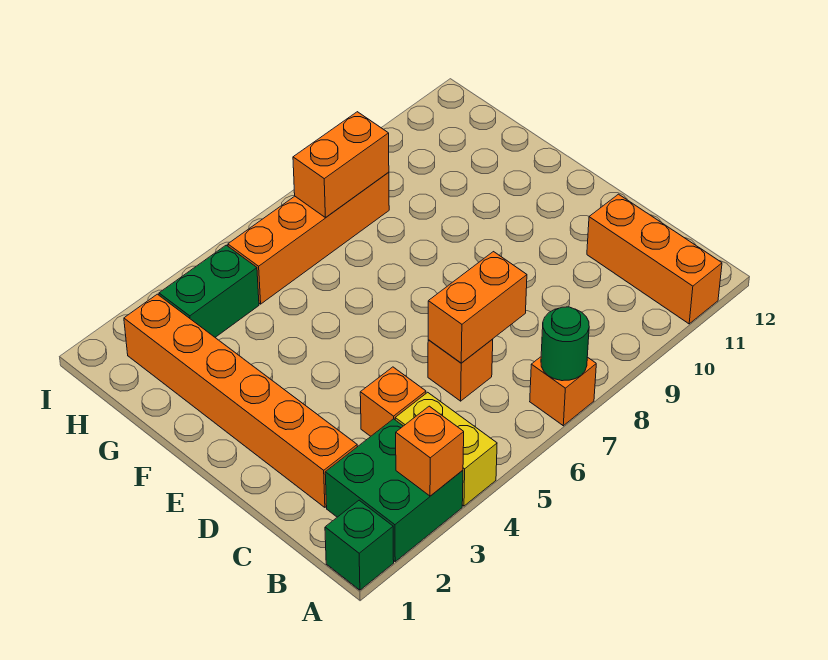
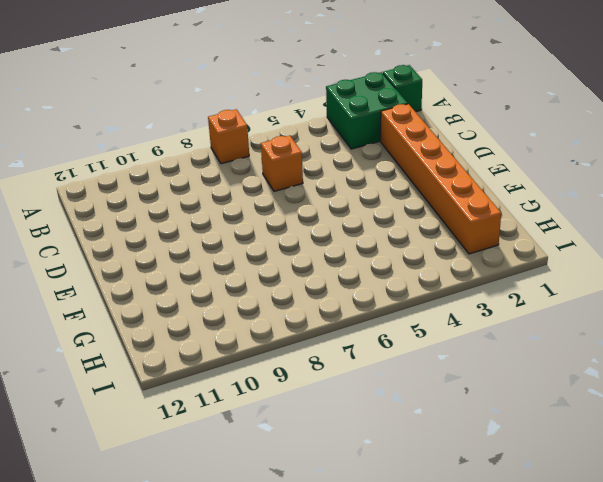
none -> yellow 1x2 brick [395,392,497,506]
none -> orange 1x3 brick [587,194,722,324]
none -> orange 1x1 brick [360,367,426,436]

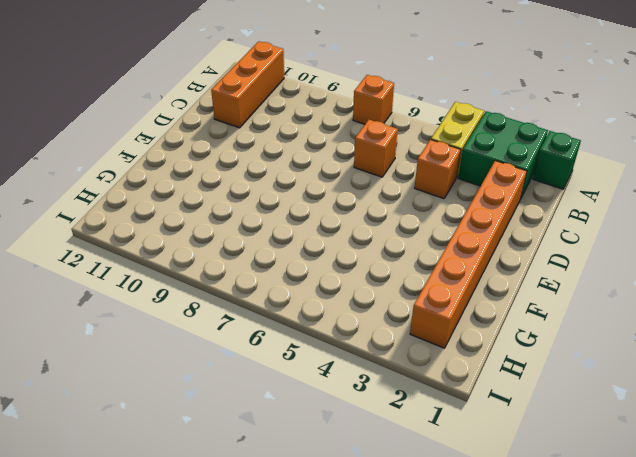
none -> green 1x2 brick [159,245,259,337]
none -> orange 1x4 brick [228,172,389,304]
none -> orange 1x1 brick [396,406,464,496]

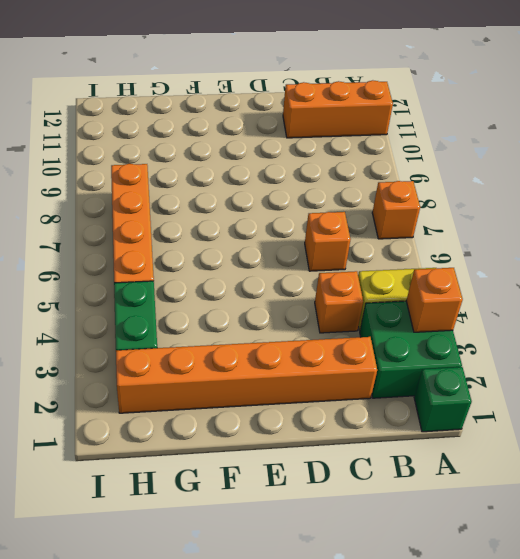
none -> green 1x1 round brick [541,307,589,381]
none -> orange 1x2 brick [428,252,527,363]
none -> orange 1x2 brick [293,112,389,217]

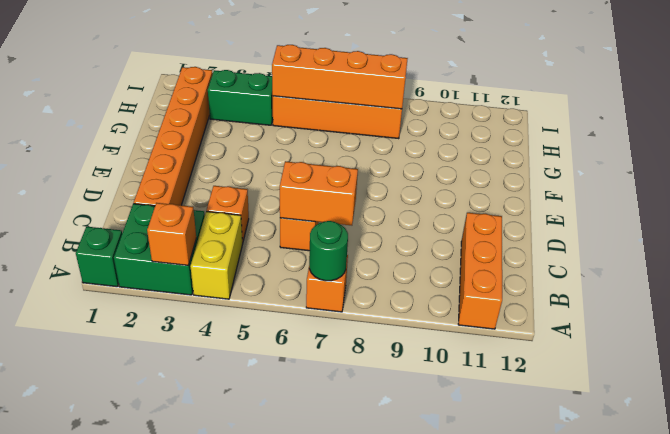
orange 1x4 brick [272,45,408,109] -> orange 1x2 brick [293,112,389,217]

